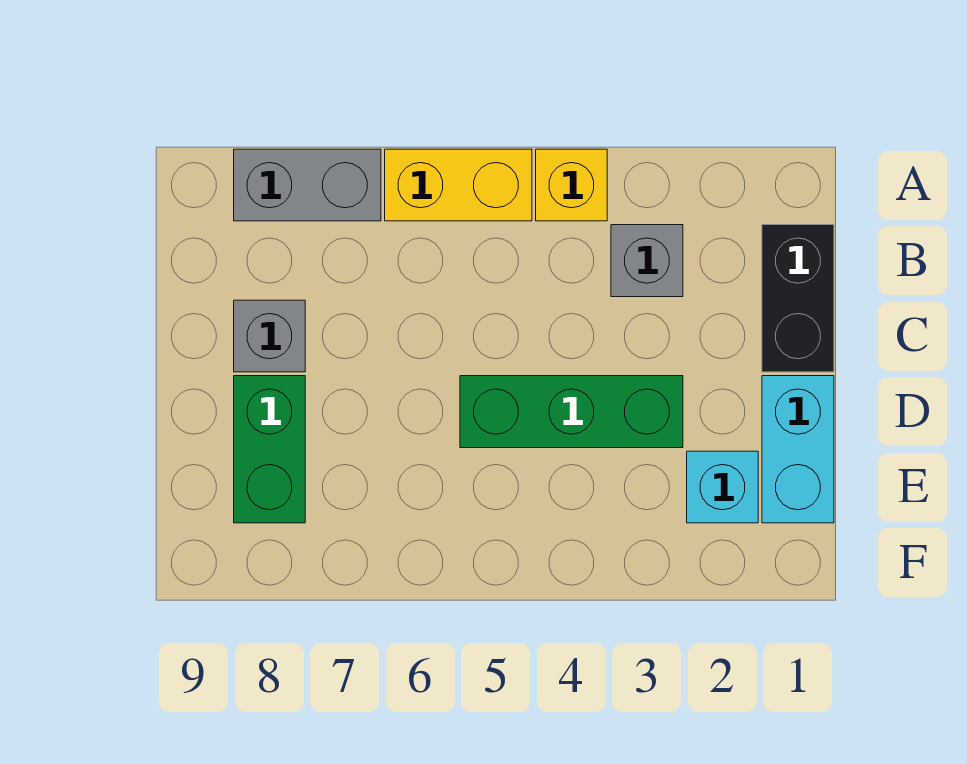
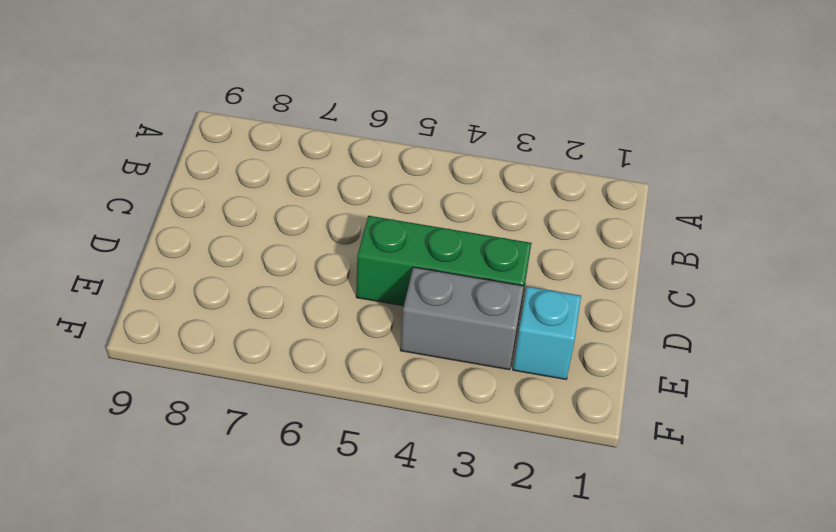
grey 1x2 brick [400,267,524,370] -> grey 1x2 brick moved to [234,149,381,221]
none -> yellow 1x1 brick [536,149,607,221]
none -> yellow 1x2 brick [385,149,532,221]

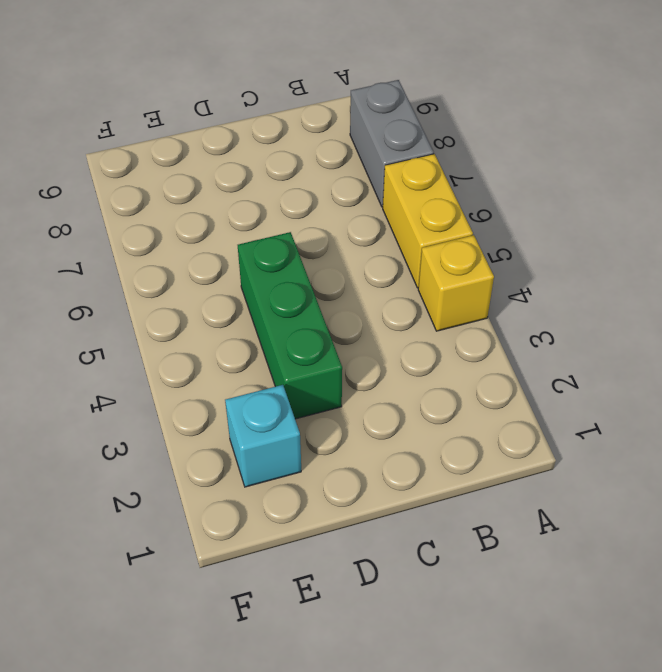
none -> black 1x2 brick [762,225,834,372]
none -> grey 1x1 brick [611,225,683,297]

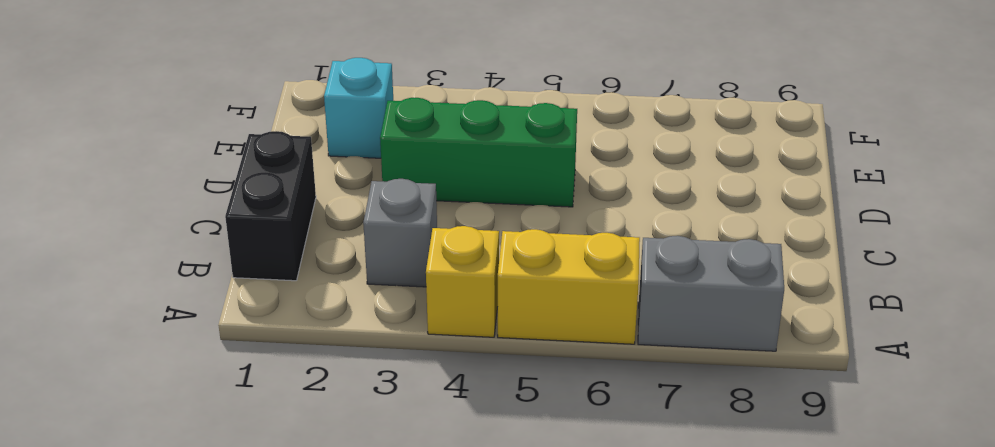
none -> grey 1x1 brick [234,300,305,372]
none -> cyan 1x2 brick [762,376,834,523]

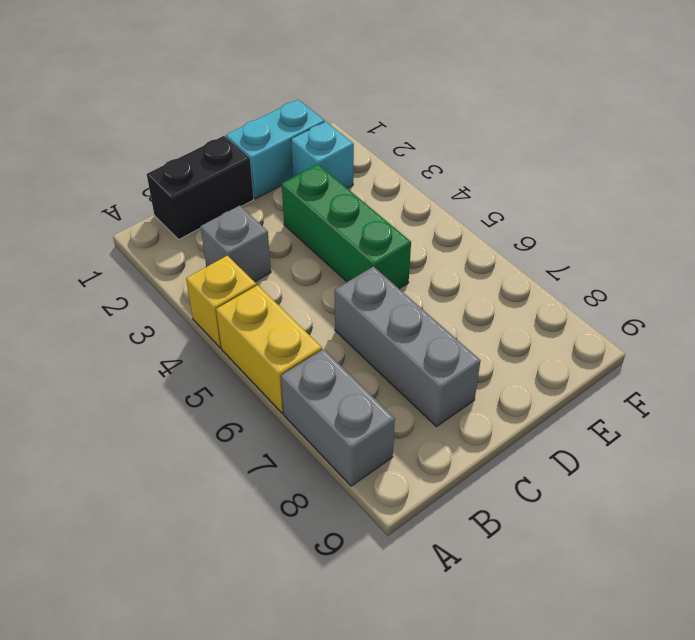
grey 1x3 brick [335,266,481,427] -> grey 1x1 brick [234,300,305,372]
none -> green 1x2 brick [234,376,305,523]

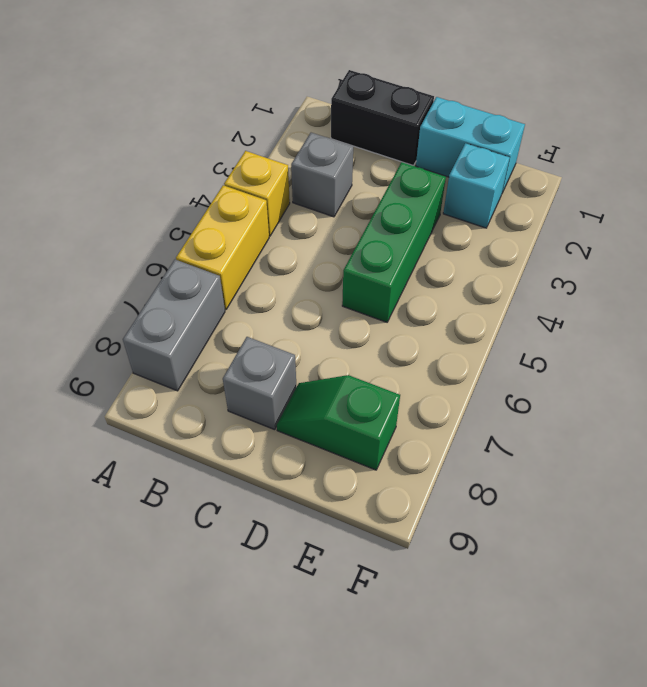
green 1x2 slope [277,375,400,470] -> green 1x2 brick [234,376,305,523]

